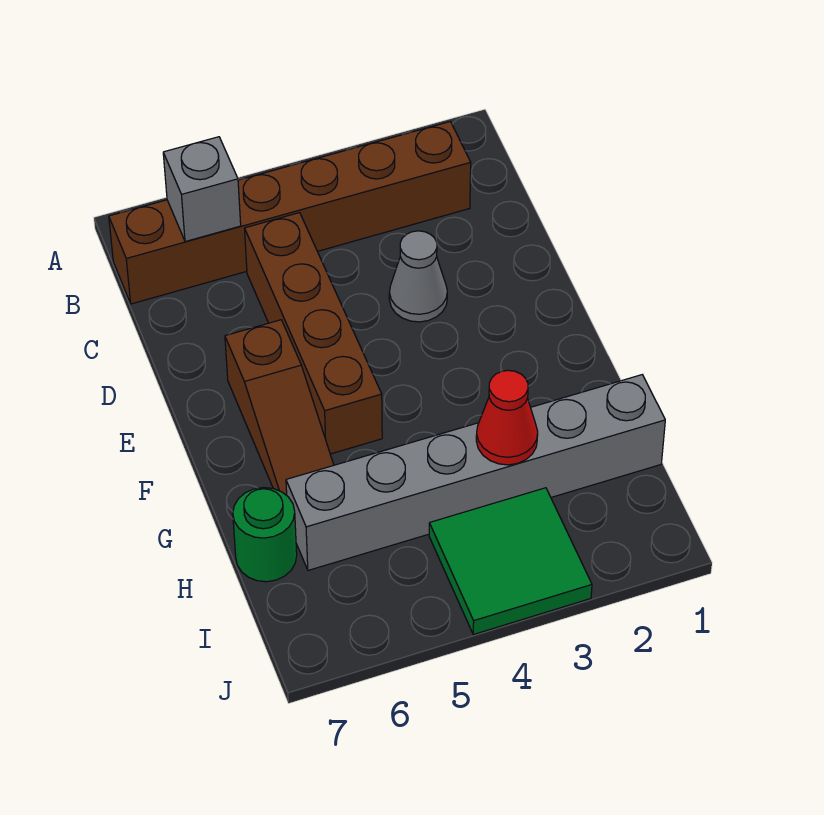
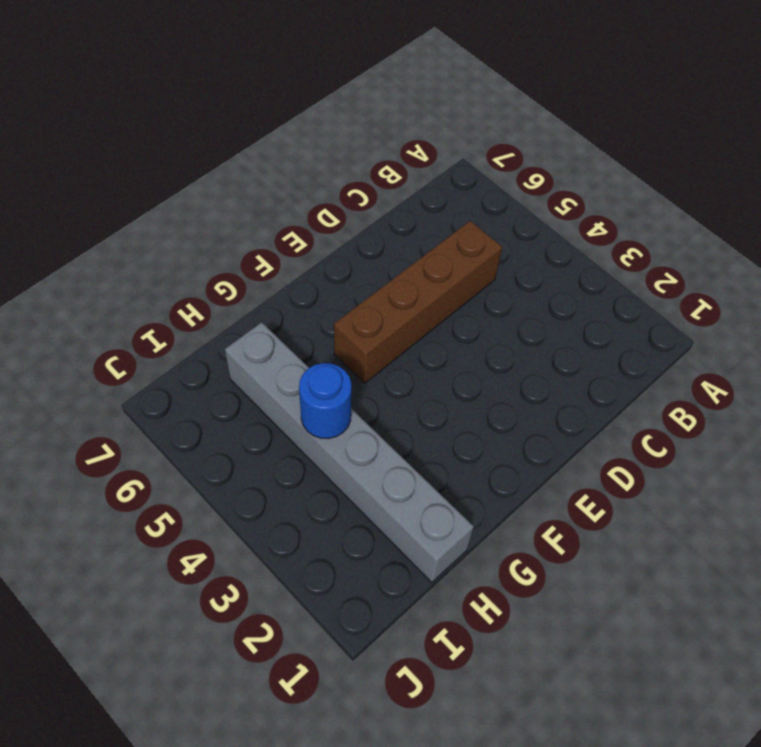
blue 1x1 round brick [299,363,351,439] -> none
none -> brown 1x6 brick [109,122,471,304]
none -> grey 1x1 cone [389,231,447,322]

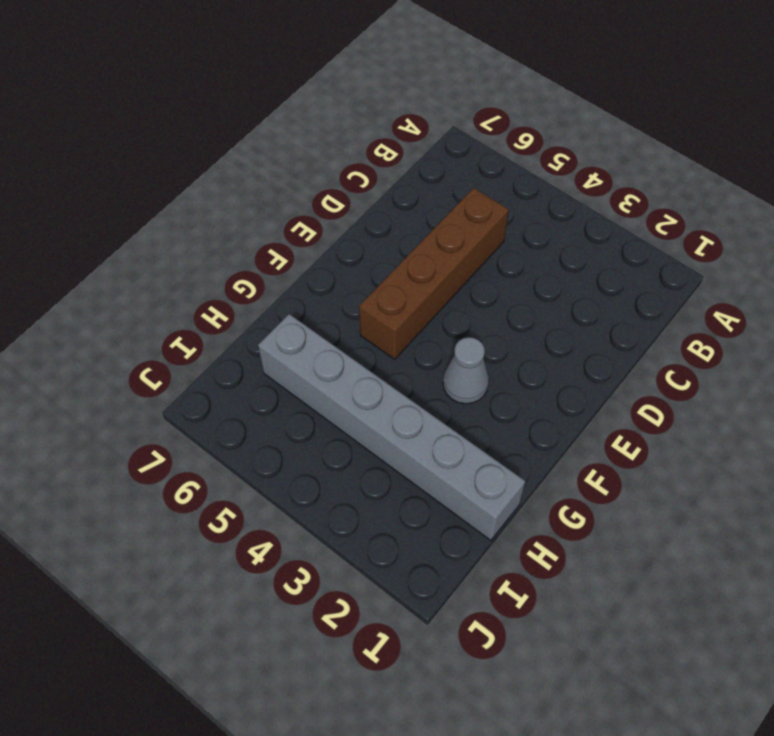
grey 1x1 cone [443,337,489,404] -> grey 1x1 cone moved to [389,231,447,322]
none -> brown 1x6 brick [109,122,471,304]
none -> brown 1x3 slope [225,320,334,495]

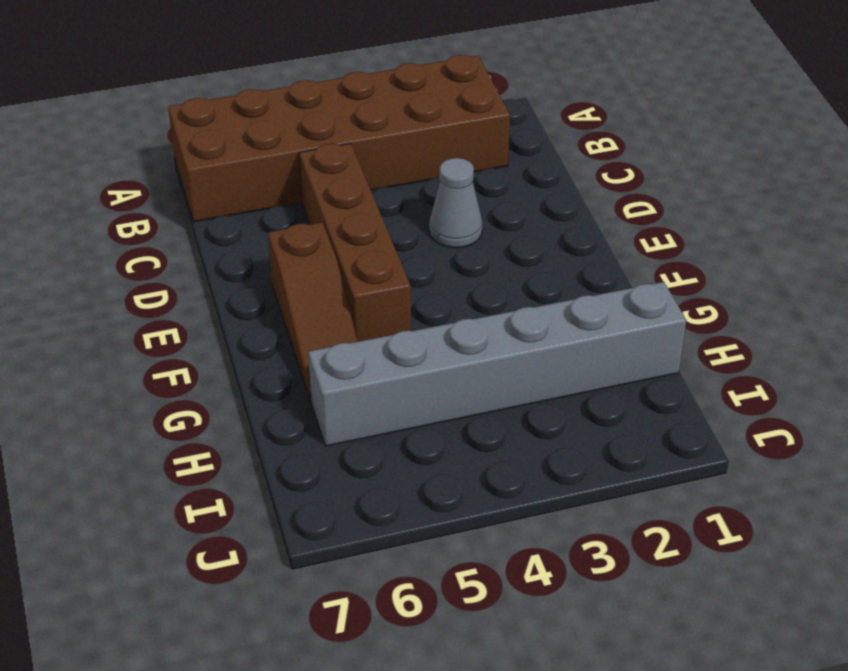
brown 2x6 brick [168,55,510,222] -> brown 1x6 brick [109,122,471,304]
none -> green 1x1 round brick [233,488,297,582]
none -> green 2x2 tile [429,488,592,634]

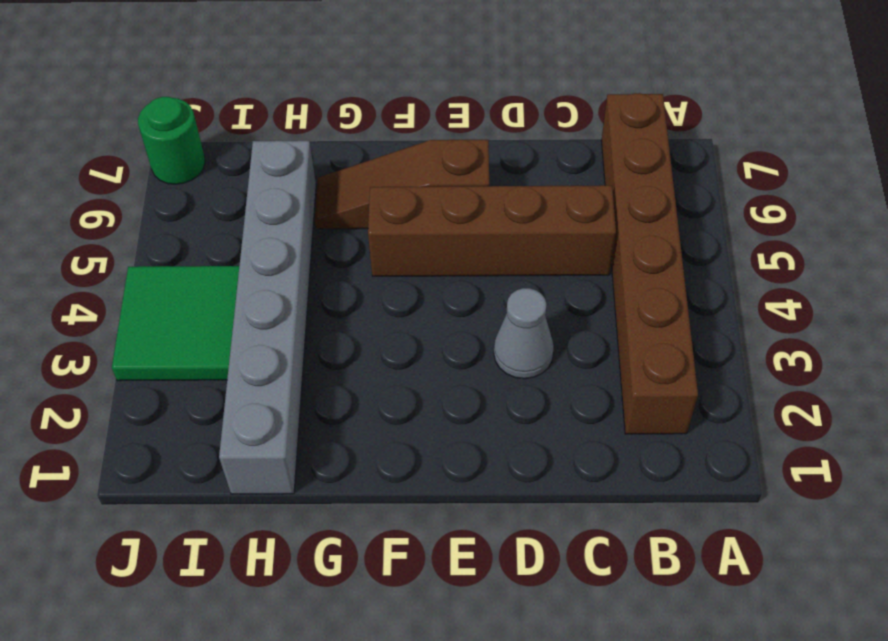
green 1x1 round brick [138,97,205,184] -> green 1x1 round brick moved to [233,488,297,582]
none -> grey 1x1 brick [163,137,241,242]
none -> red 1x1 cone [476,370,538,465]

